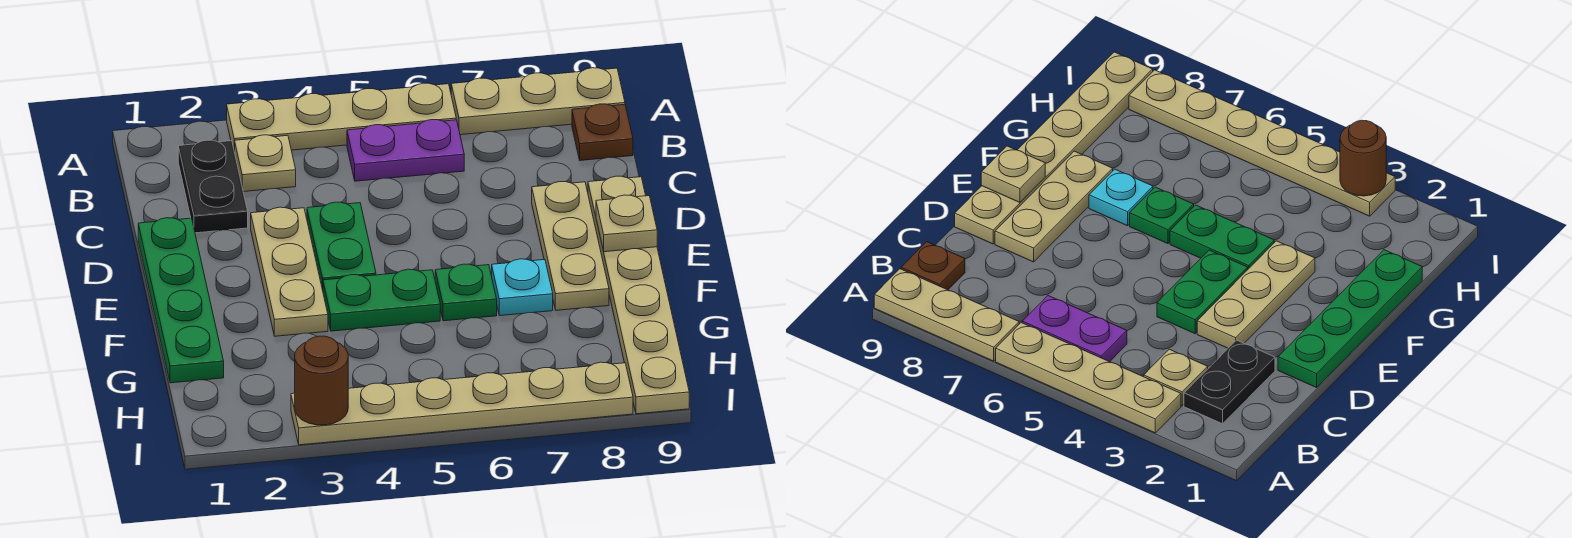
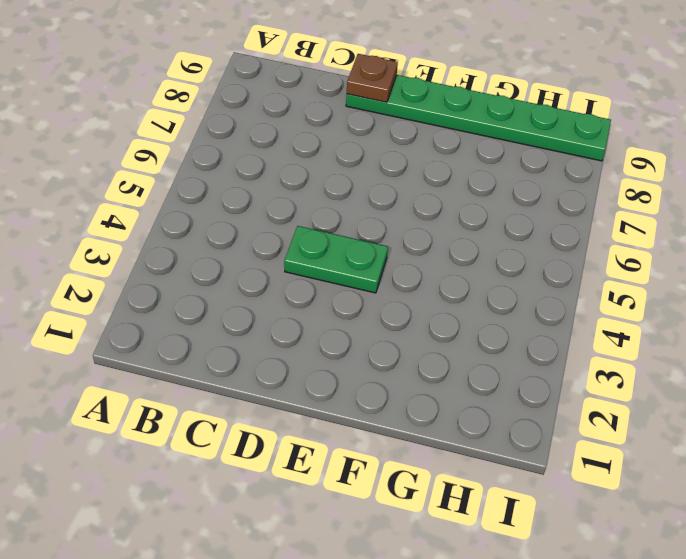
green 1x6 plate [346,75,611,161] -> tan 1x6 plate [588,176,689,414]
brown 1x1 plate [347,54,398,102] -> brown 1x1 plate moved to [572,104,633,161]
none -> tan 1x4 plate [227,83,456,152]
none -> tan 1x3 plate [451,68,625,135]
none -> black 1x2 plate [178,140,248,233]

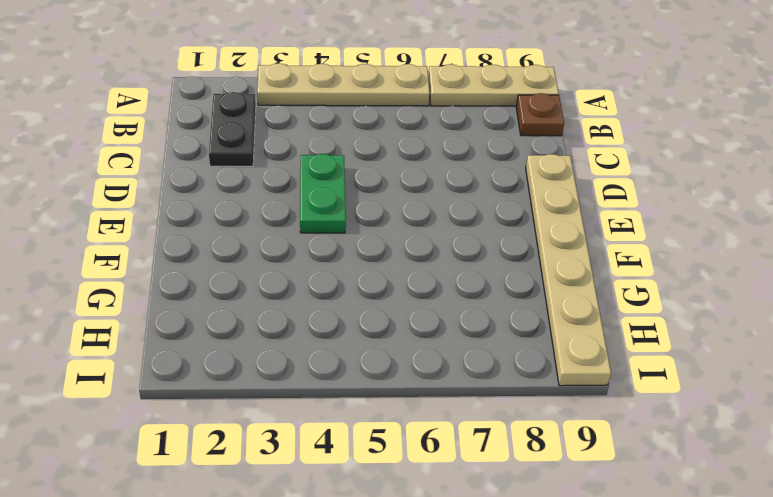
none -> tan 1x1 plate [235,135,296,192]
none -> purple 1x2 plate [347,120,464,181]
none -> green 1x4 plate [138,218,224,383]

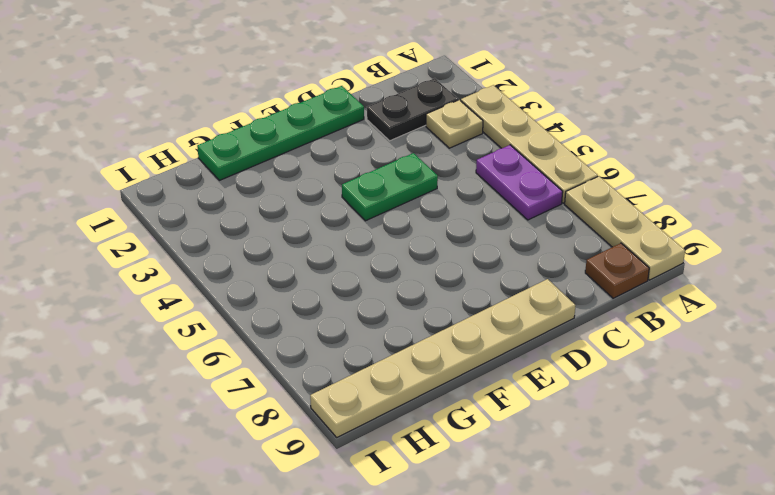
none -> tan 1x3 plate [251,207,328,336]
none -> tan 1x3 plate [532,182,609,310]
none -> green 1x2 plate [323,269,440,331]

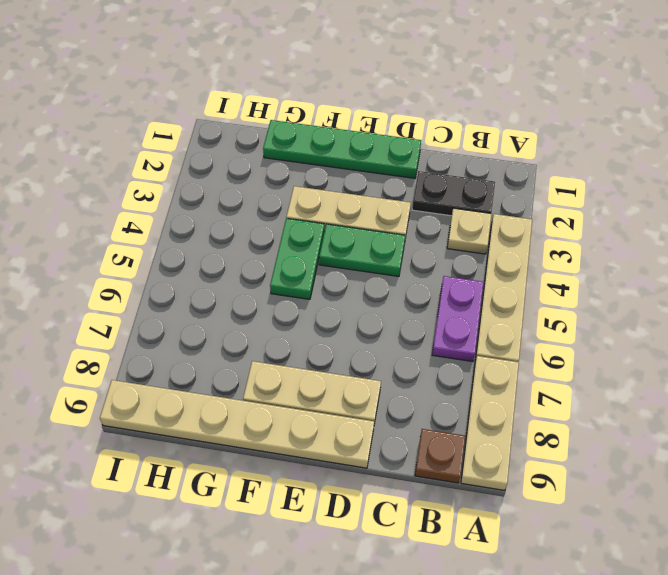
none -> green 1x1 plate [435,264,497,321]
none -> cyan 1x1 plate [492,259,553,316]
none -> tan 1x6 plate [291,362,633,445]

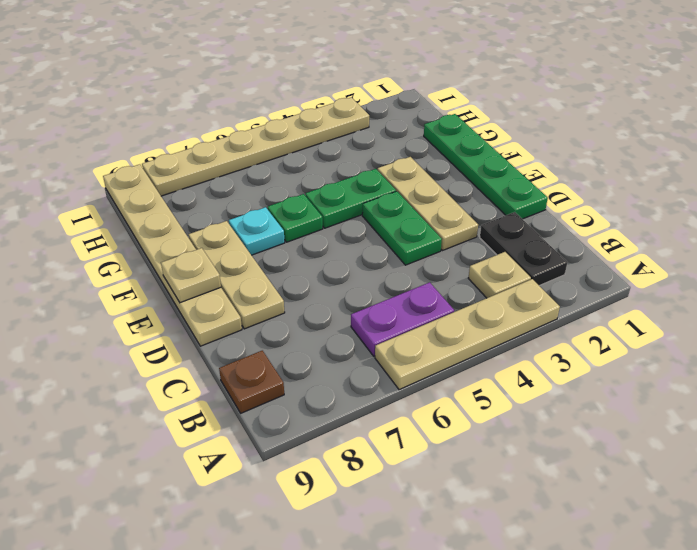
none -> tan 1x3 plate [451,68,625,135]
none -> brown 1x1 round brick [295,336,348,425]

